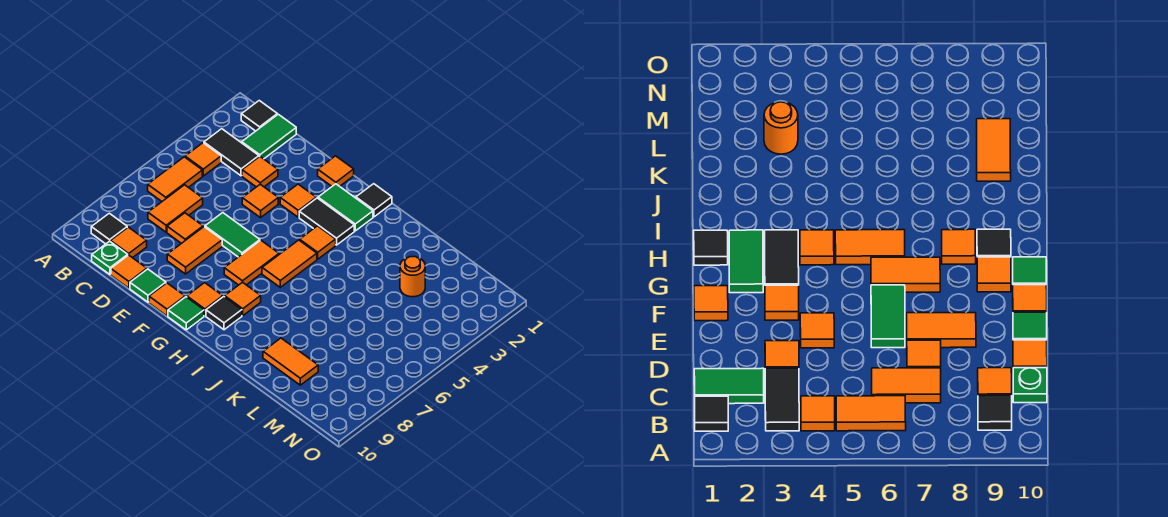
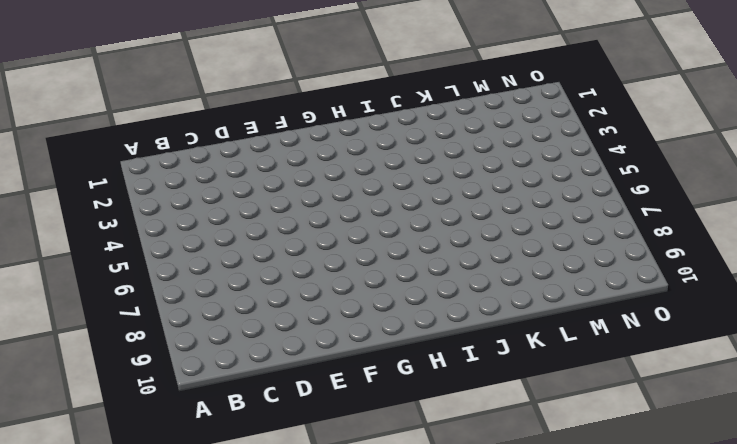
none -> black 1x1 tile [241,101,277,131]
none -> black 1x2 tile [204,129,259,176]
none -> orange 1x1 tile [185,143,221,176]
none -> orange 1x2 tile [148,157,202,201]

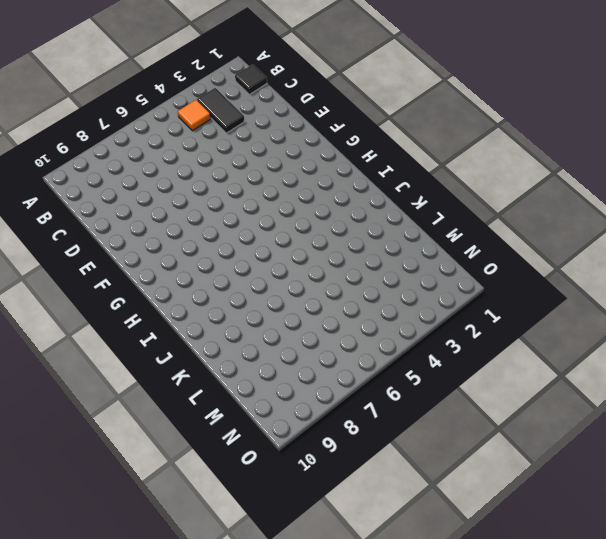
none -> orange 1x2 tile [148,157,202,201]
none -> black 1x1 tile [91,213,127,244]
none -> green 1x2 tile [242,114,296,159]
none -> orange 1x2 tile [148,185,203,232]

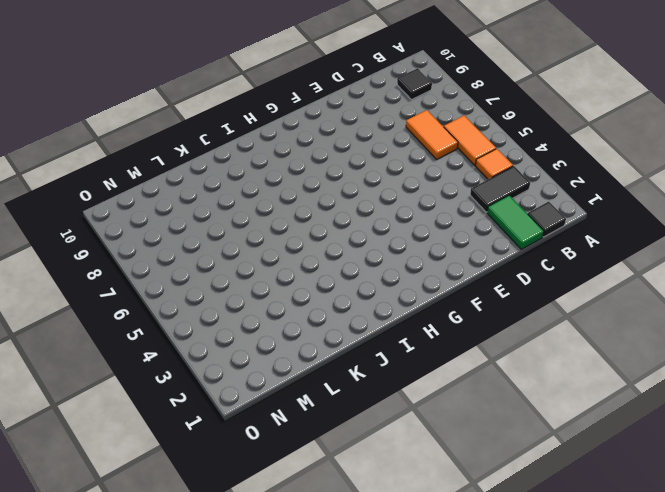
none -> orange 1x1 tile [111,227,147,258]
none -> green 1x1 plate [92,241,128,274]
none -> orange 1x1 tile [242,157,278,187]
none -> orange 1x1 tile [167,213,203,244]

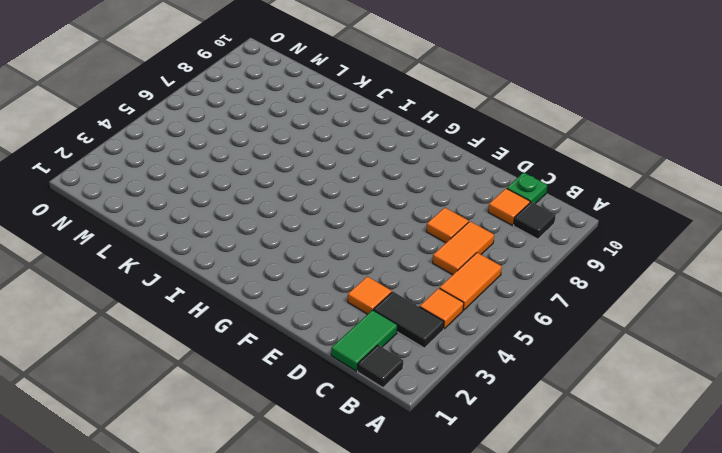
none -> orange 1x1 tile [111,255,147,288]
none -> orange 1x1 tile [242,184,278,218]
none -> green 1x2 tile [205,213,260,257]
none -> orange 1x2 tile [167,227,222,274]

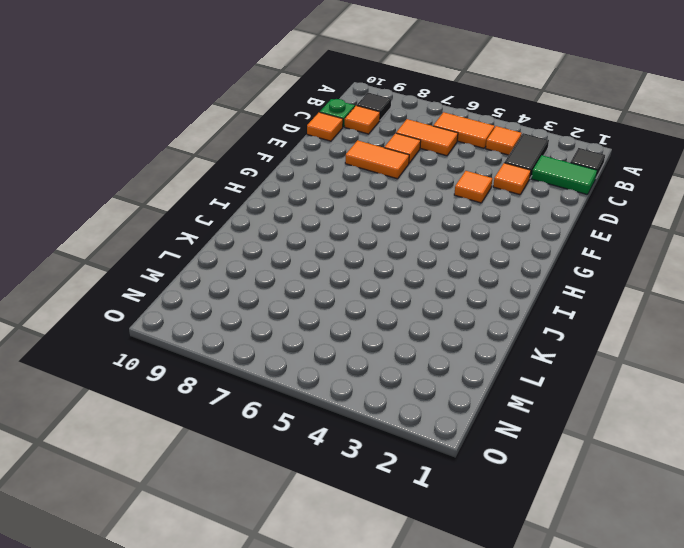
none -> green 1x2 tile [205,213,260,257]
none -> green 1x1 tile [130,269,166,302]
none -> orange 1x1 tile [318,156,354,186]
none -> orange 1x1 tile [280,184,316,217]

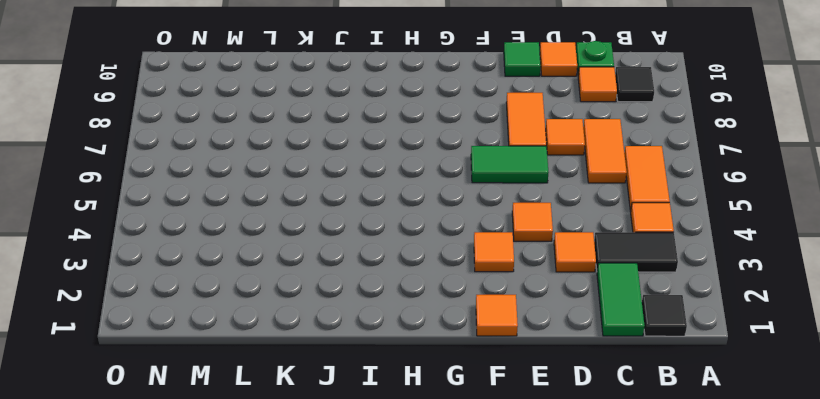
none -> orange 1x1 tile [149,283,185,316]
none -> green 1x2 tile [318,184,373,231]
none -> black 1x2 tile [299,198,354,245]
none -> orange 1x2 tile [224,240,279,285]

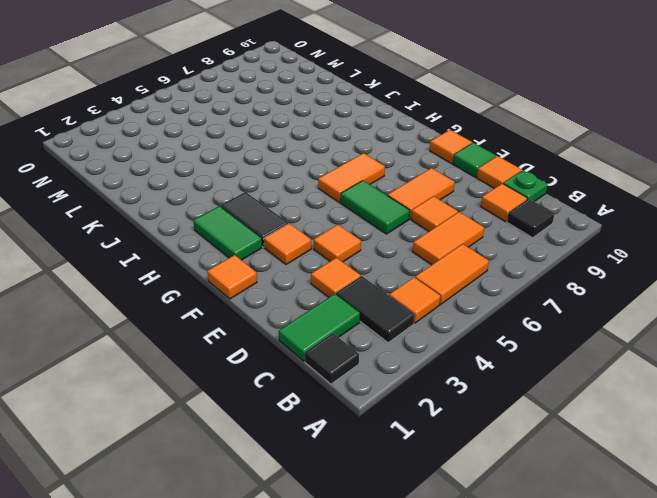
none -> orange 1x1 tile [187,283,223,316]
none -> green 1x1 tile [168,297,204,330]
none -> black 1x1 tile [356,184,392,217]
none -> orange 1x1 tile [300,226,336,259]

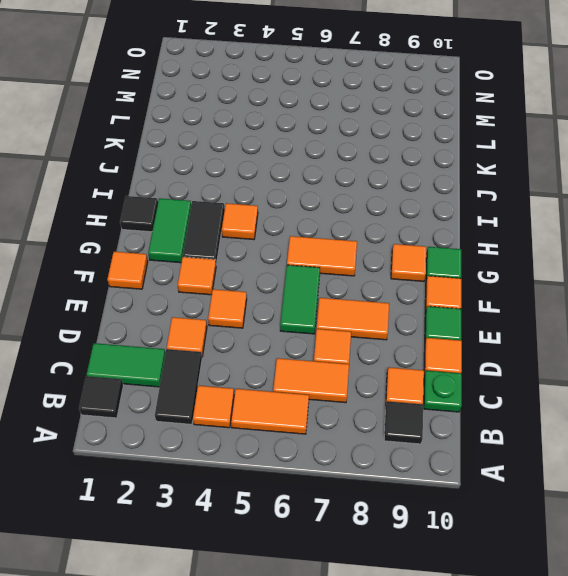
none -> orange 1x2 tile [262,240,317,287]
none -> orange 1x1 tile [225,282,261,316]
none -> black 1x1 tile [206,297,242,330]
none -> orange 1x2 tile [263,338,318,385]

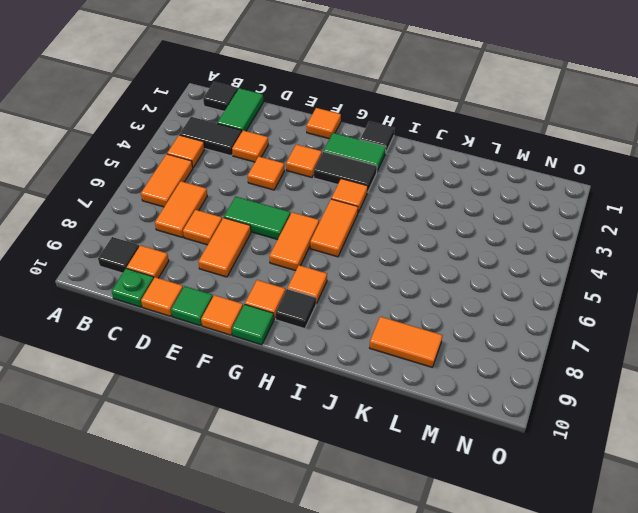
none -> orange 1x1 round brick [400,256,425,297]

